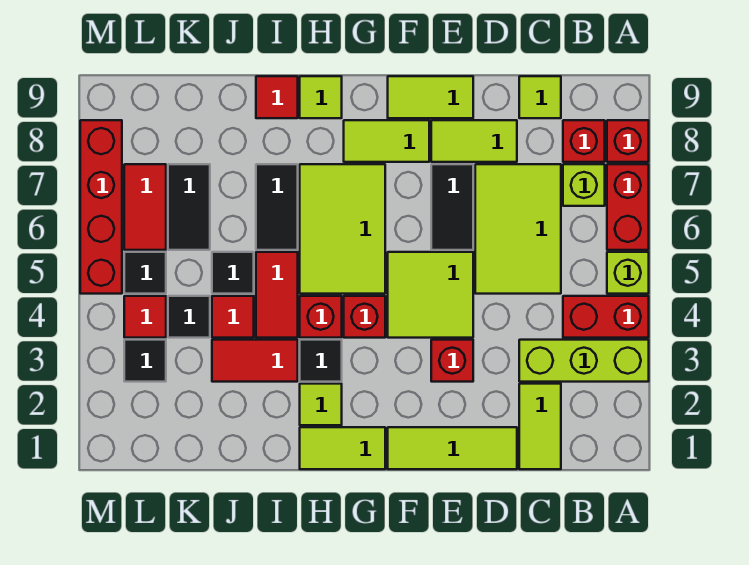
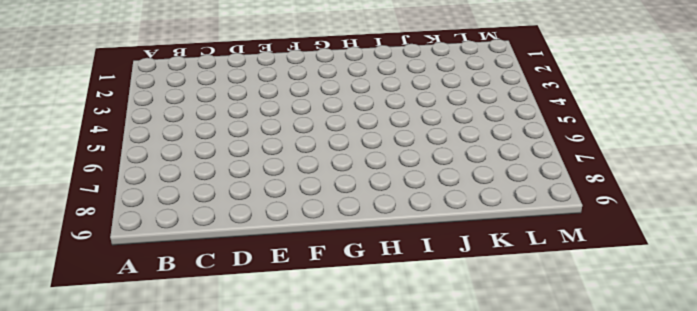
none -> lime 1x3 brick [519,340,649,382]
none -> red 1x2 brick [563,296,649,338]
none -> lime 1x1 brick [607,252,649,294]
none -> red 1x2 brick [607,164,649,250]

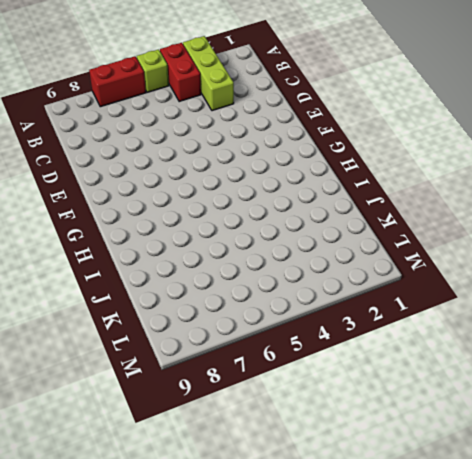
none -> red 1x1 brick [607,120,649,162]
none -> lime 1x1 brick [563,164,605,206]
none -> red 1x1 brick [563,120,605,162]
none -> lime 1x2 tile [519,384,561,469]

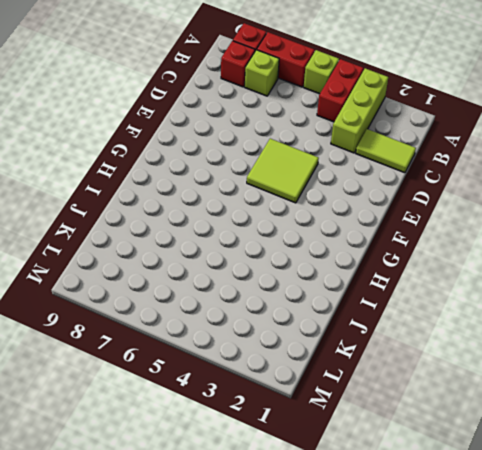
none -> lime 2x3 tile [475,164,561,294]
none -> lime 1x1 tile [519,76,561,118]
none -> lime 1x3 tile [388,427,517,469]
none -> lime 1x2 tile [431,120,517,162]

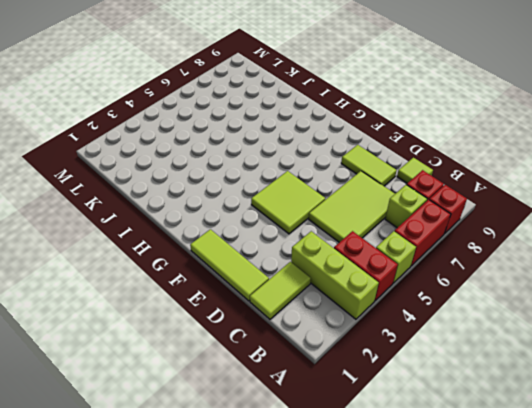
none -> red 1x1 brick [431,340,473,382]
none -> black 1x2 tile [431,164,473,250]
none -> lime 1x2 tile [388,76,473,118]
none -> lime 1x2 tile [344,120,429,162]

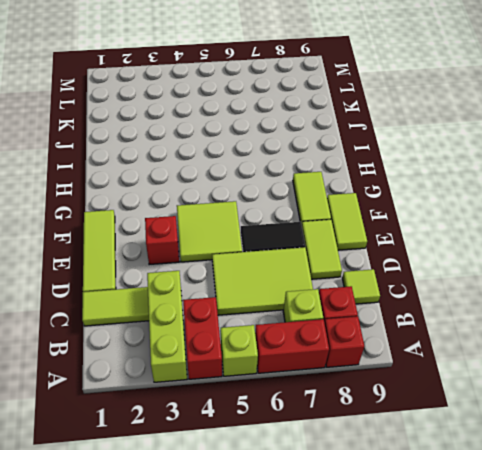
none -> lime 1x2 tile [300,427,385,469]
none -> red 1x1 brick [344,296,385,338]
none -> lime 2x3 tile [300,164,385,294]
none -> lime 1x1 tile [300,384,342,425]

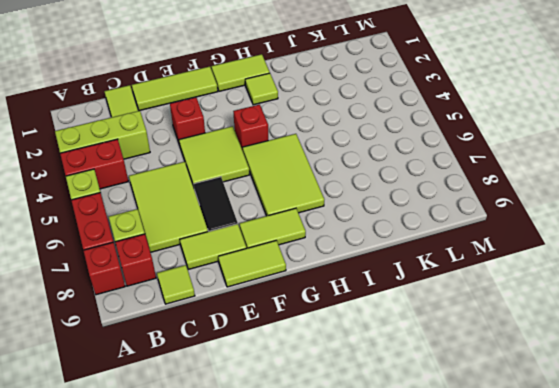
none -> black 1x1 tile [300,340,342,382]
none -> red 1x1 brick [300,296,342,338]
none -> lime 1x1 tile [300,76,342,118]
none -> red 1x2 tile [212,340,298,382]

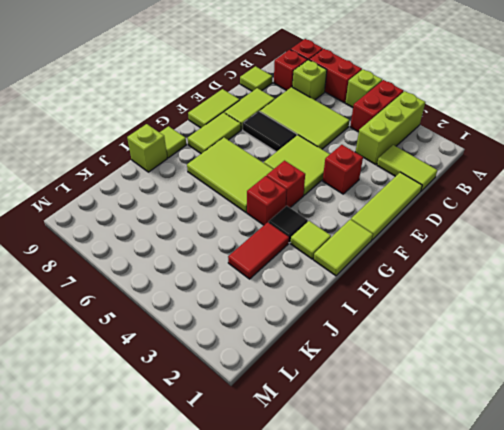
lime 1x1 brick [127,124,167,172] -> red 1x1 tile [256,76,298,118]
none -> red 1x2 tile [256,252,298,338]
none -> black 1x2 tile [256,164,298,250]
none -> red 1x1 tile [212,296,254,338]
none -> black 1x1 tile [212,252,254,294]

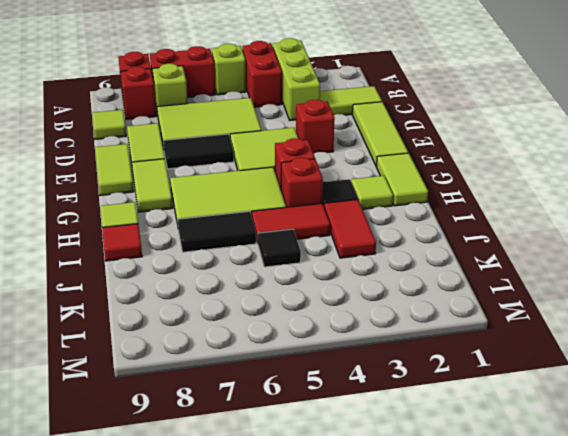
none -> red 1x1 tile [212,296,254,338]
none -> black 1x1 tile [168,296,210,338]
none -> black 1x2 tile [168,164,210,250]
none -> black 1x1 tile [124,340,166,382]

